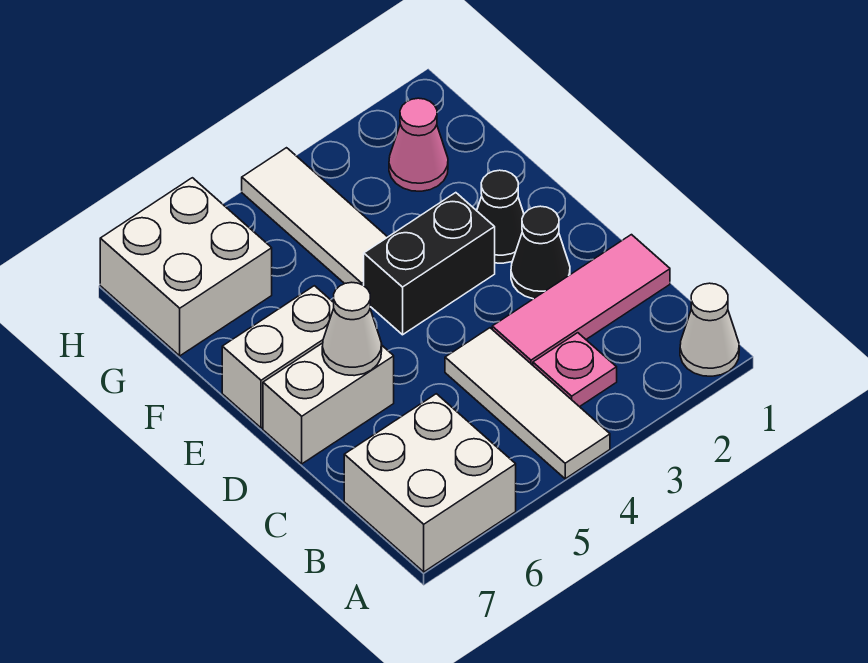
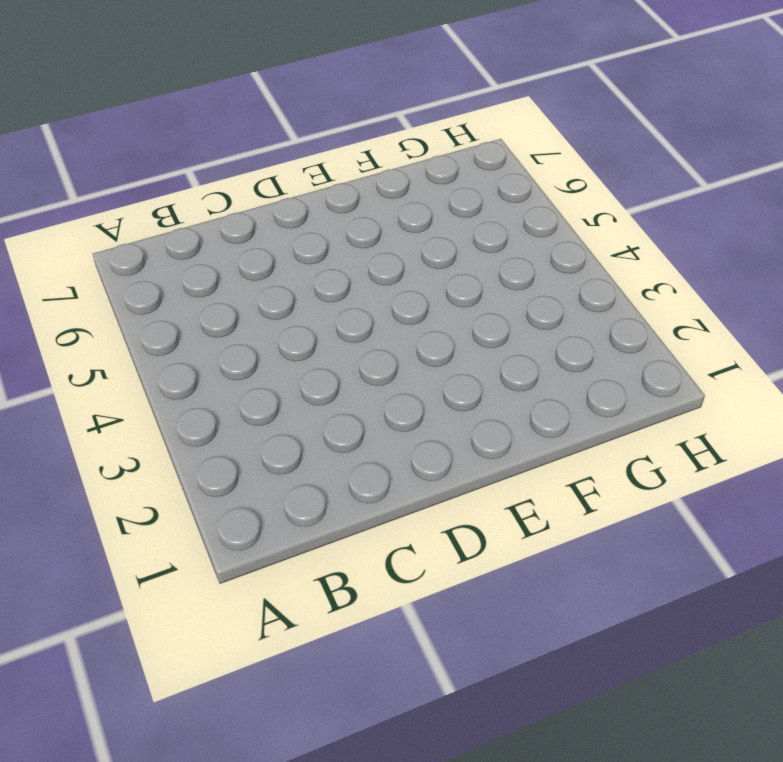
none -> white 1x1 cone [680,283,739,376]
none -> white 1x3 tile [445,328,610,479]
none -> white 2x2 brick [344,394,516,572]

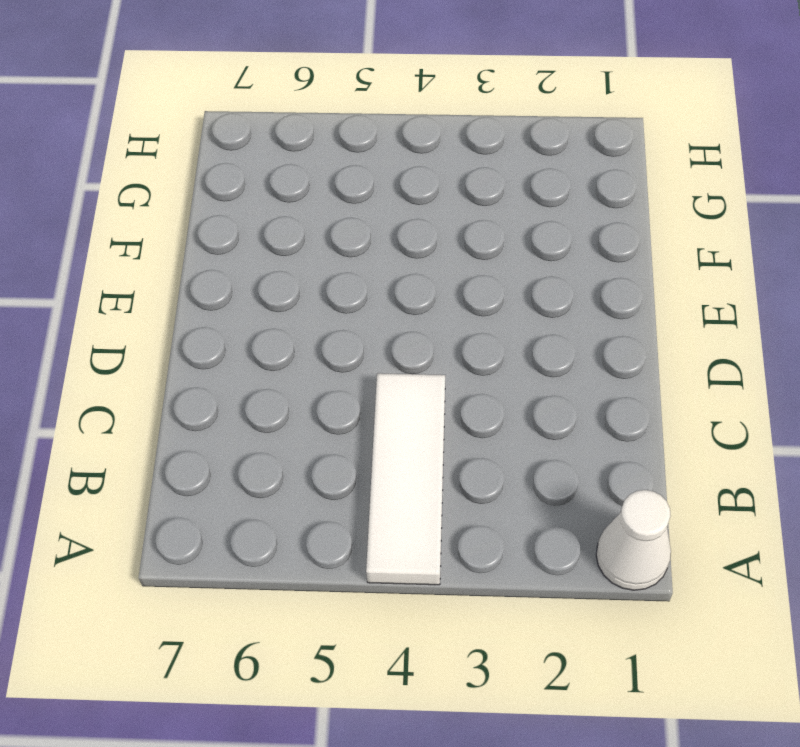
none -> white 2x2 brick [344,394,516,572]
none -> pink 1x1 plate [533,333,617,407]
none -> pink 1x3 tile [492,235,670,365]

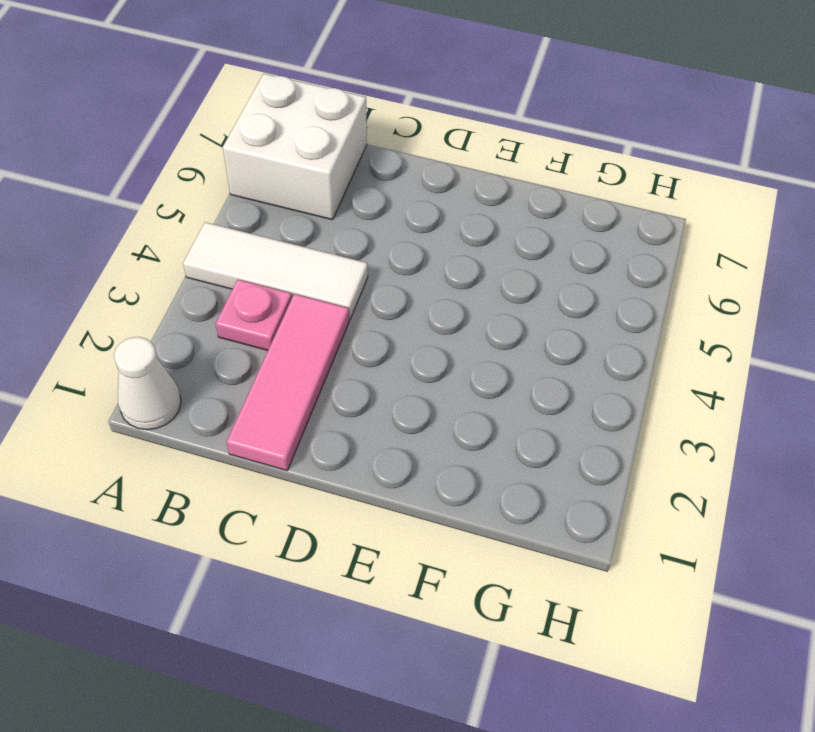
none -> black 1x1 cone [511,206,570,299]
none -> white 1x2 brick [263,343,394,464]
none -> black 1x1 cone [477,170,524,263]

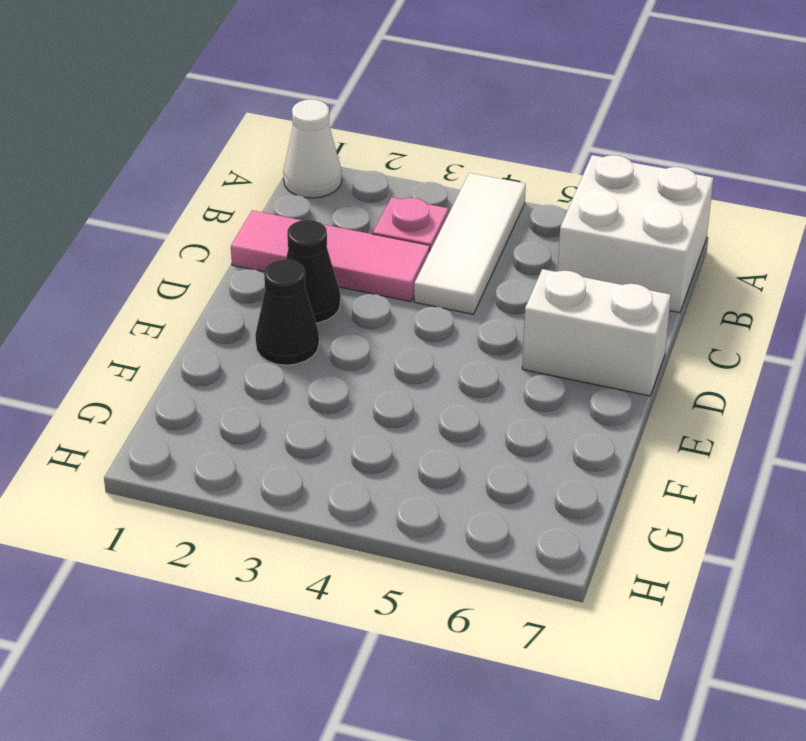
none -> black 1x2 brick [364,193,495,335]
none -> white 1x2 brick [222,286,334,428]
none -> white 1x3 tile [242,148,387,285]

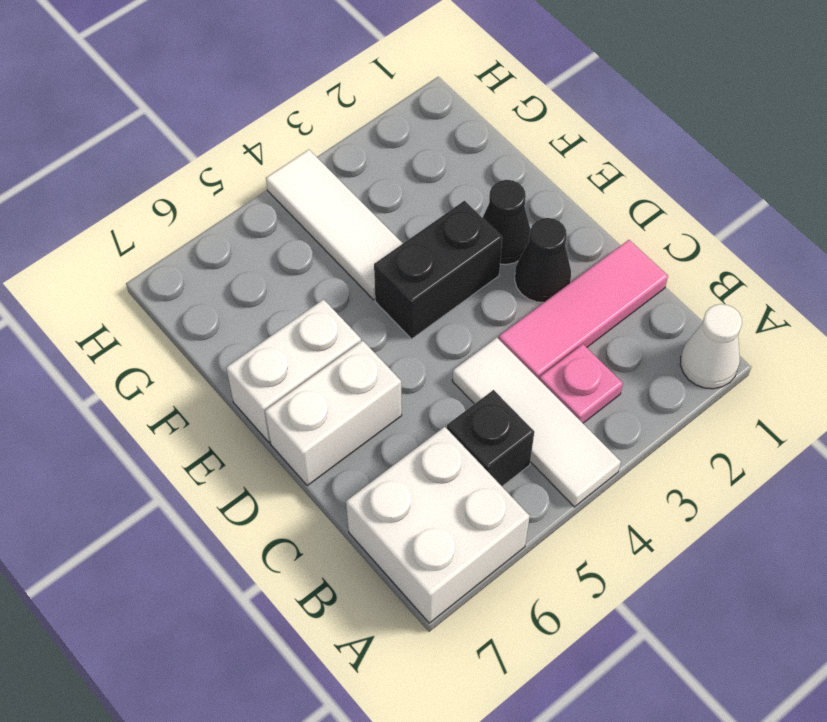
black 1x1 brick [447,390,534,486] -> none
none -> pink 1x1 cone [389,98,448,191]
none -> white 2x2 brick [100,178,272,356]
none -> white 1x1 cone [322,282,382,376]

